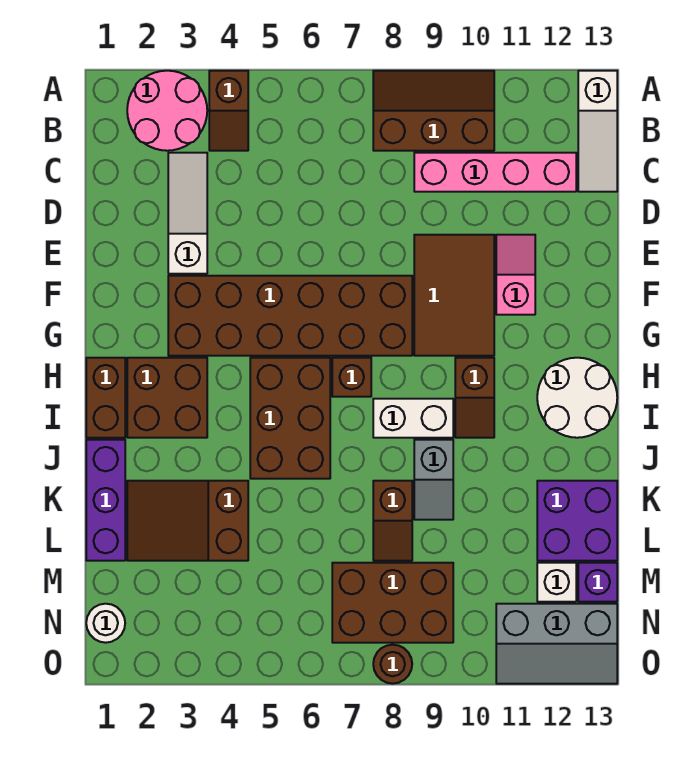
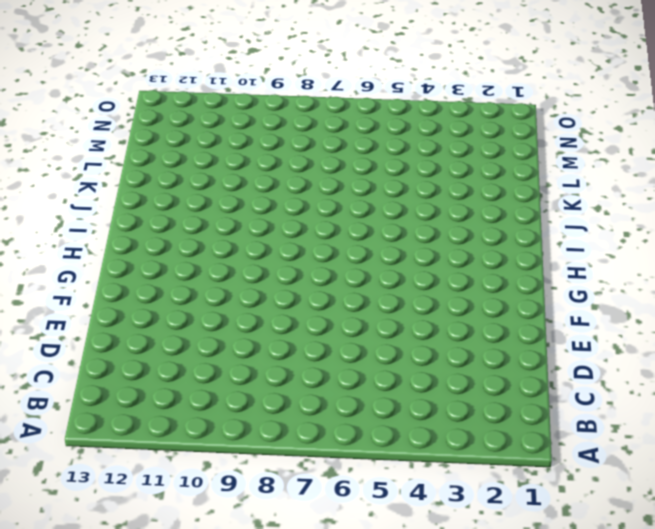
none -> pink 2x2 round brick [127,71,207,151]
none -> brown 1x2 slope [209,71,248,151]
none -> brown 2x3 slope [373,71,494,151]

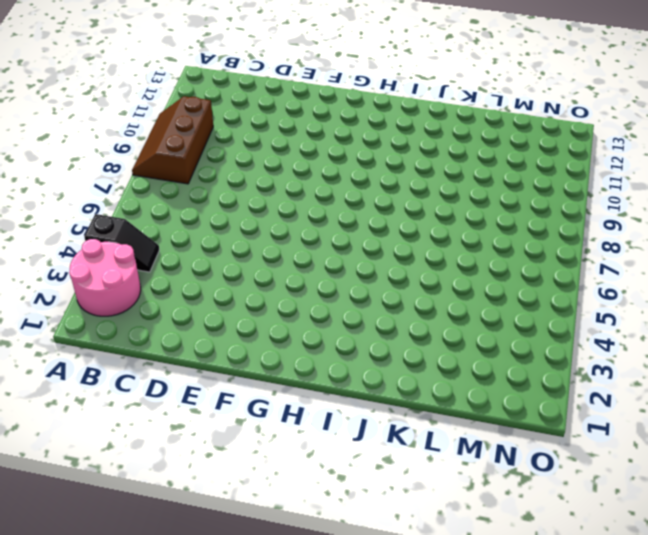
black 1x2 slope [84,214,159,272] -> brown 1x2 slope [209,71,248,151]
none -> white 1x3 slope [578,71,617,192]
none -> white 1x3 slope [168,153,207,274]
none -> pink 1x4 brick [414,153,576,192]

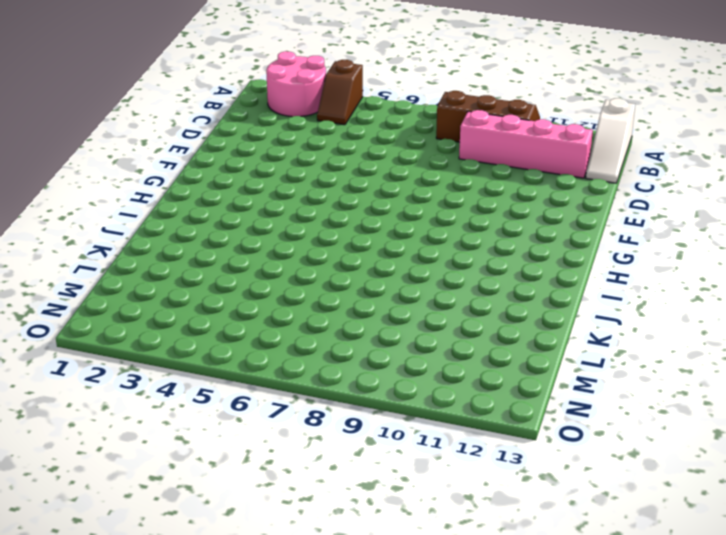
none -> white 1x3 slope [168,153,207,274]
none -> brown 2x3 tile [414,235,494,356]
none -> pink 1x2 slope [496,235,535,315]

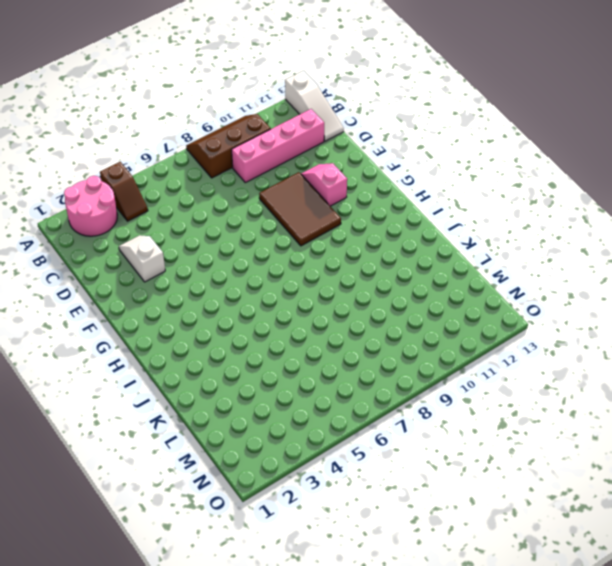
white 1x2 slope [119,235,165,282] -> white 1x3 slope [168,153,207,274]
none -> brown 2x6 brick [168,276,412,356]
none -> brown 1x2 brick [86,358,125,438]
none -> brown 2x2 brick [127,358,207,438]

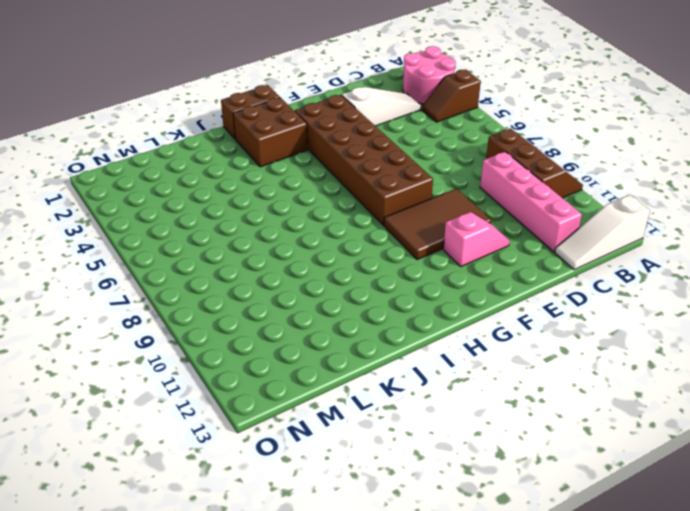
none -> brown 2x3 brick [250,358,330,479]
none -> brown 1x1 brick [332,358,371,397]
none -> brown 1x2 slope [455,358,494,438]

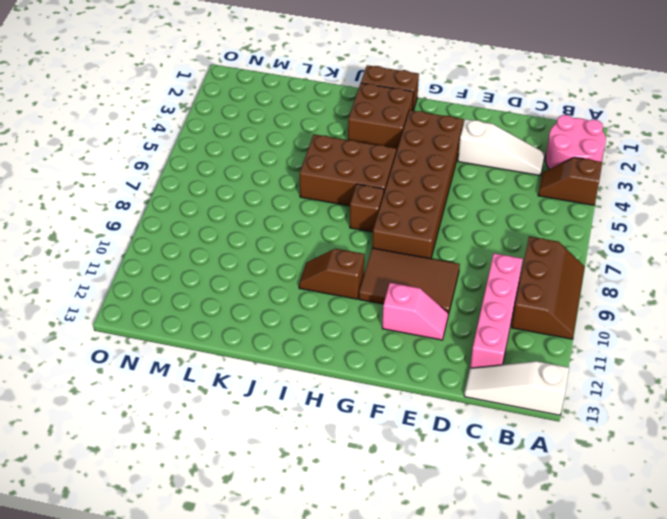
none -> white 2x2 round brick [537,358,617,438]
none -> white 1x2 brick [373,399,453,438]
none -> purple 1x3 brick [86,440,125,561]

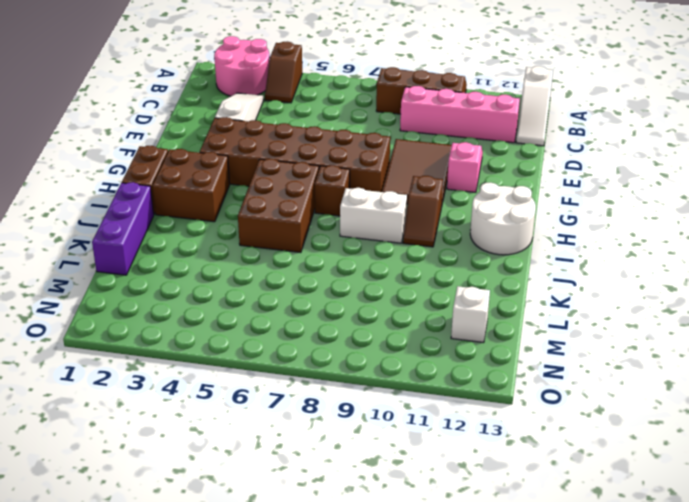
none -> grey 1x2 slope [414,440,453,520]
none -> brown 2x3 slope [127,481,248,561]
none -> brown 1x2 slope [373,481,412,561]

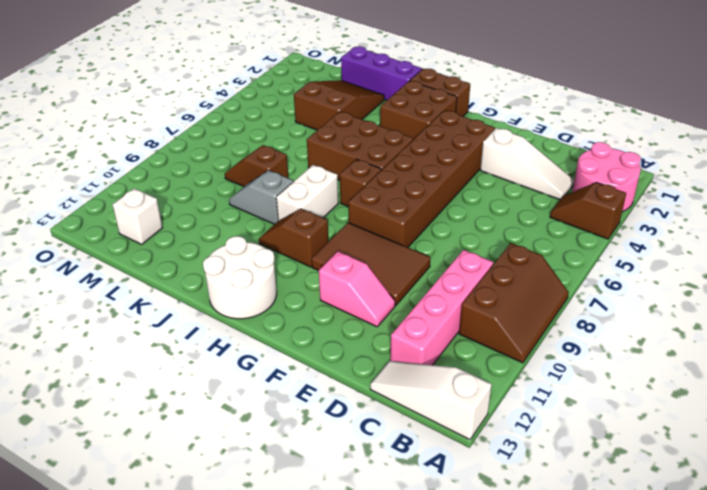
none -> purple 2x2 brick [537,481,617,561]
none -> brown 2x3 brick [332,563,453,643]
none -> purple 1x1 brick [578,563,617,602]

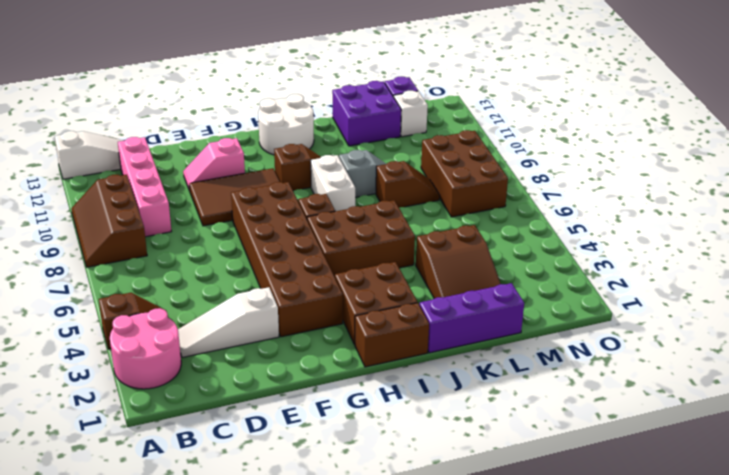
none -> white 1x1 round brick [86,604,125,643]
none -> grey 2x3 slope [496,604,617,684]
none -> brown 1x1 round brick [373,645,412,684]

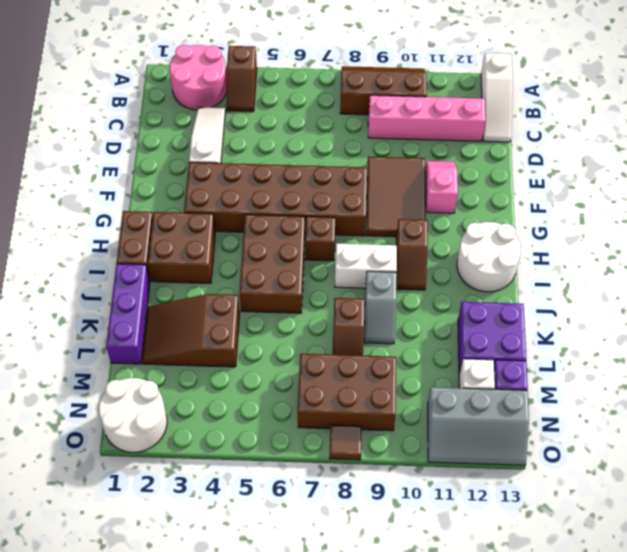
white 2x2 round brick [99,378,167,452] -> white 1x1 round brick [86,604,125,643]
brown 1x1 tile [329,425,362,460] -> brown 1x1 round brick [373,645,412,684]

